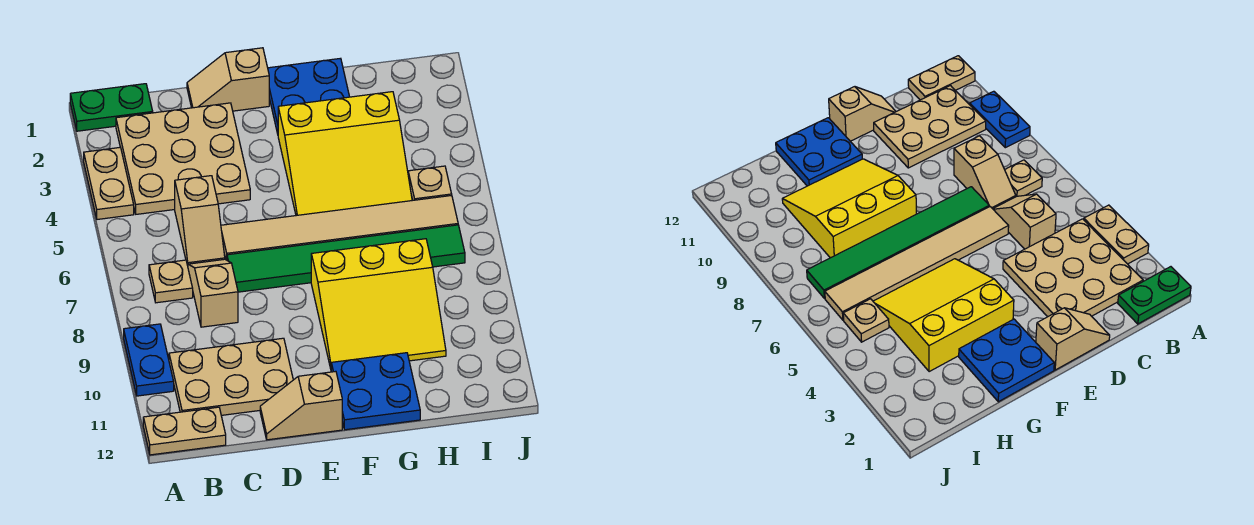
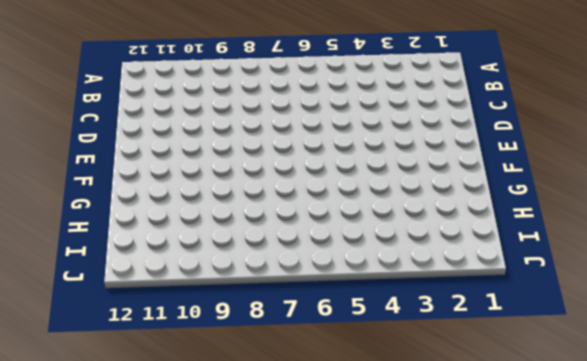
none -> green 1x2 plate [70,84,153,131]
none -> tan 1x2 plate [84,147,134,219]
none -> blue 1x2 plate [124,324,174,396]

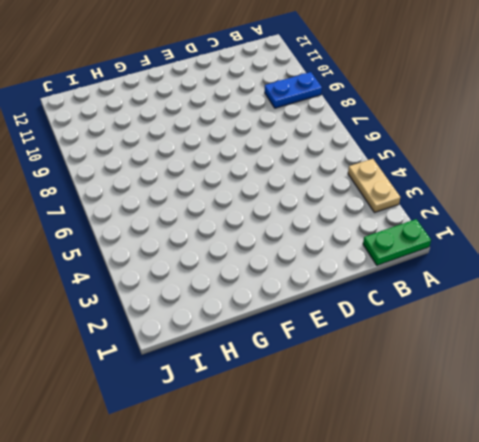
blue 1x2 plate [265,72,322,108] -> blue 1x2 plate turned to [124,324,174,396]
none -> tan 1x2 plate [143,407,226,455]
none -> tan 3x3 plate [116,103,250,214]
none -> tan 1x1 plate [149,260,193,303]

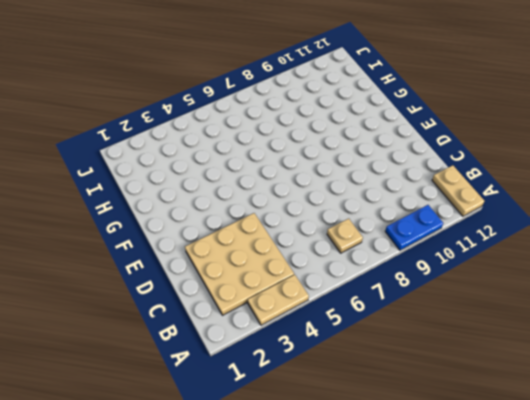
none -> green 1x2 plate [70,84,153,131]
none -> tan 2x3 plate [169,338,293,415]
none -> tan 1x2 slope [175,176,225,265]

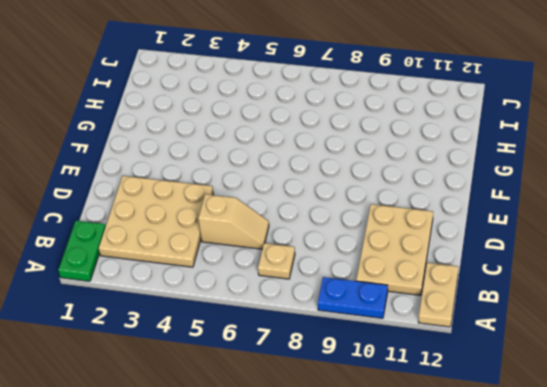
none -> tan 1x2 plate [84,147,134,219]
none -> tan 1x2 slope [188,259,238,327]
none -> tan 1x2 slope [187,48,269,111]

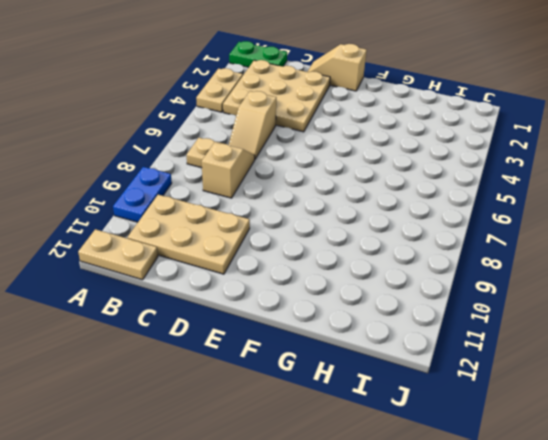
none -> tan 1x6 tile [221,195,458,260]
none -> green 1x6 tile [227,225,465,292]
none -> tan 1x2 slope [260,371,342,440]

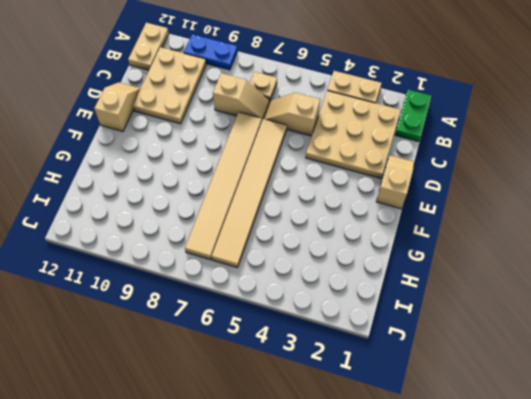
tan 1x6 tile [185,112,262,260] -> green 1x6 tile [227,225,465,292]
none -> blue 2x2 plate [268,58,349,134]
none -> yellow 3x3 slope [278,92,412,216]
none -> yellow 3x3 slope [311,239,446,369]

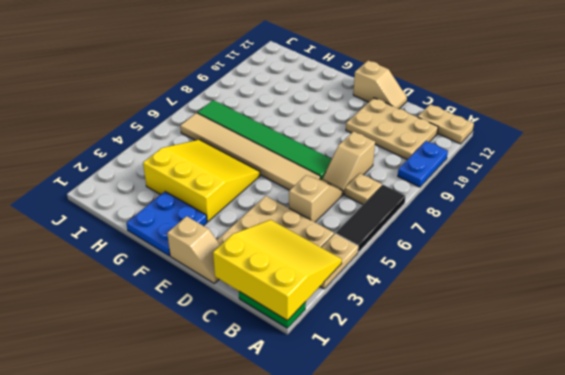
yellow 3x3 slope [213,220,342,321] -> yellow 3x3 slope moved to [311,239,446,369]
black 1x3 tile [336,185,406,252] -> none
none -> blue 2x2 plate [331,353,420,430]
none -> tan 1x1 plate [408,166,452,200]

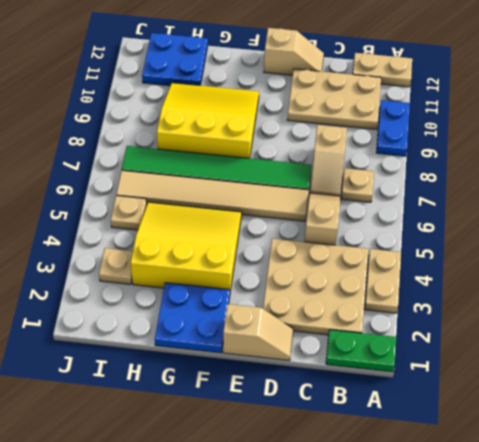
blue 2x2 plate [142,33,208,86] -> blue 2x2 plate moved to [331,353,420,430]
tan 1x1 plate [99,248,133,284] -> none

